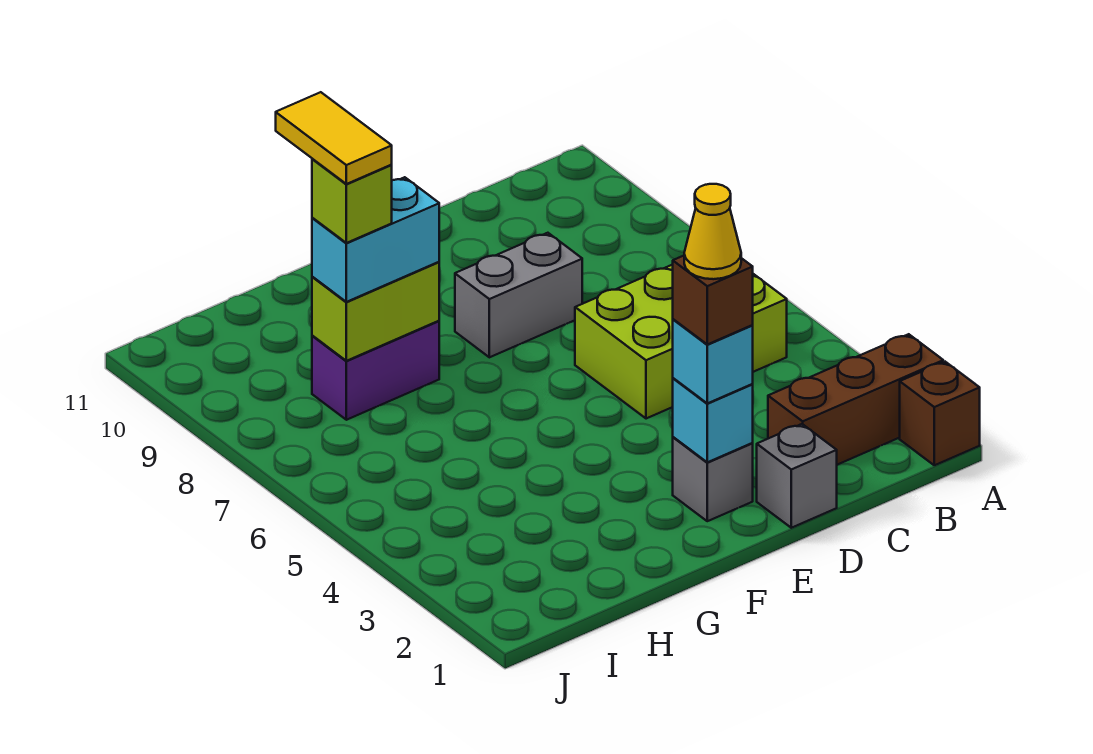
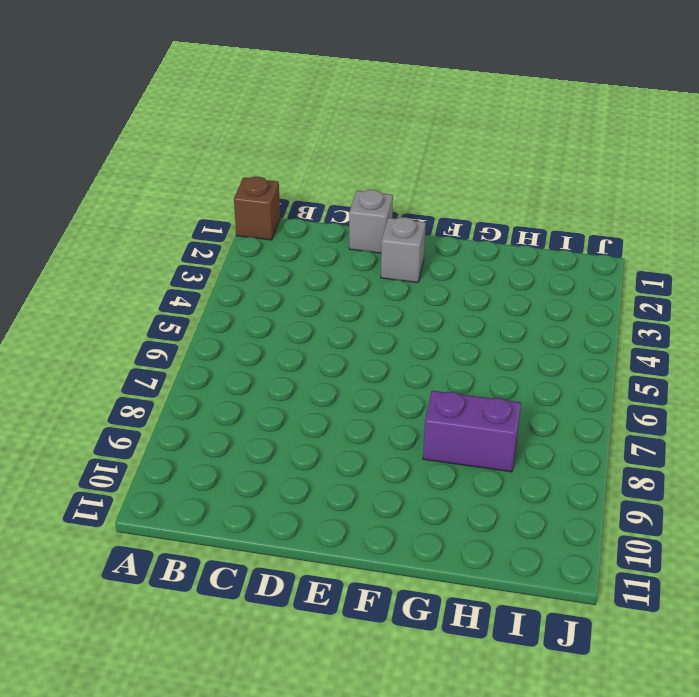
none -> brown 1x3 brick [768,334,943,465]
none -> lime 2x3 brick [575,265,787,419]
none -> grey 1x2 brick [455,233,582,357]

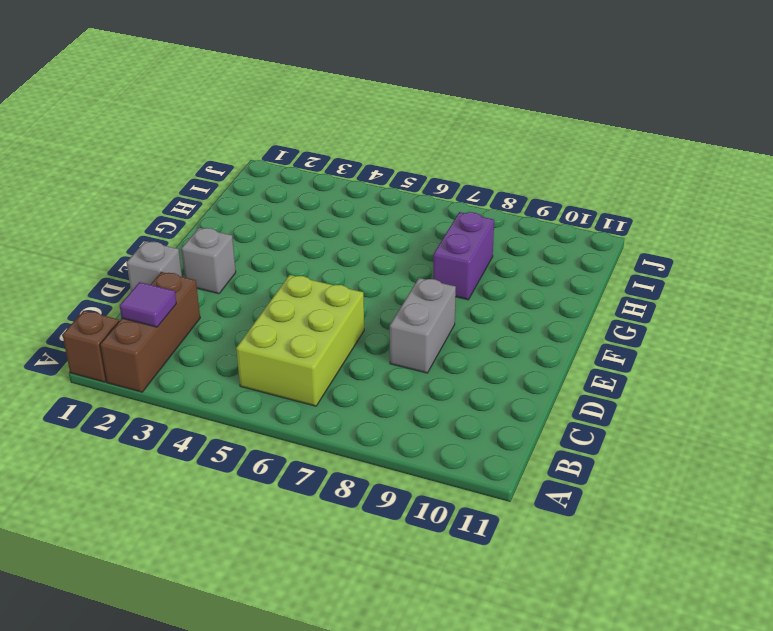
purple 1x1 tile [120,282,176,327] -> none
none -> cyan 1x1 brick [673,378,753,462]
none -> lime 1x2 brick [312,262,439,361]
none -> cyan 1x1 brick [673,319,753,403]

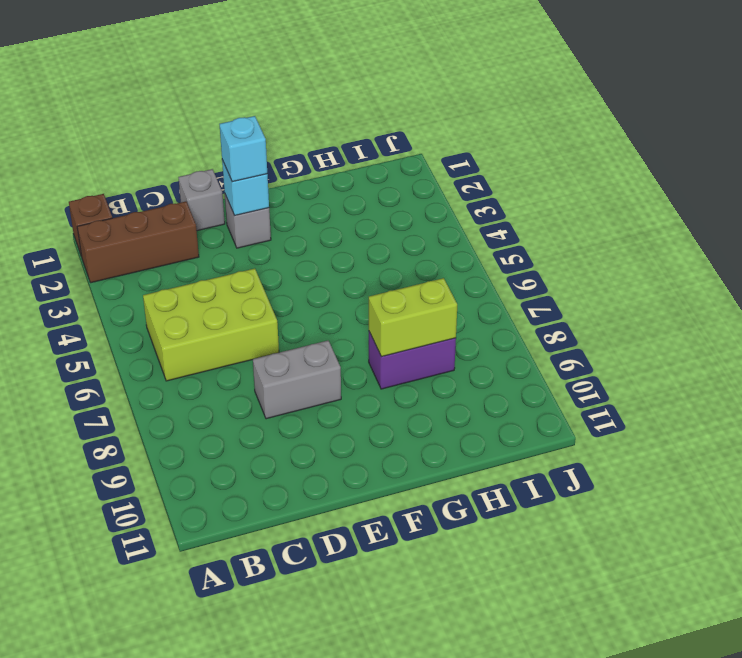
none -> cyan 1x2 brick [312,177,439,302]
none -> brown 1x1 brick [673,256,753,344]
none -> lime 1x1 brick [312,159,392,243]

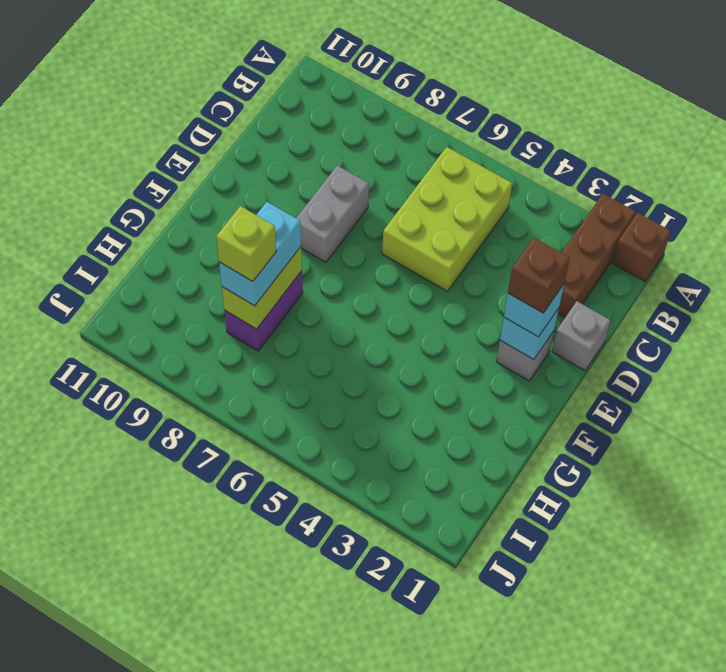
none -> yellow 1x1 cone [684,184,741,279]
none -> yellow 1x2 tile [276,92,392,184]

